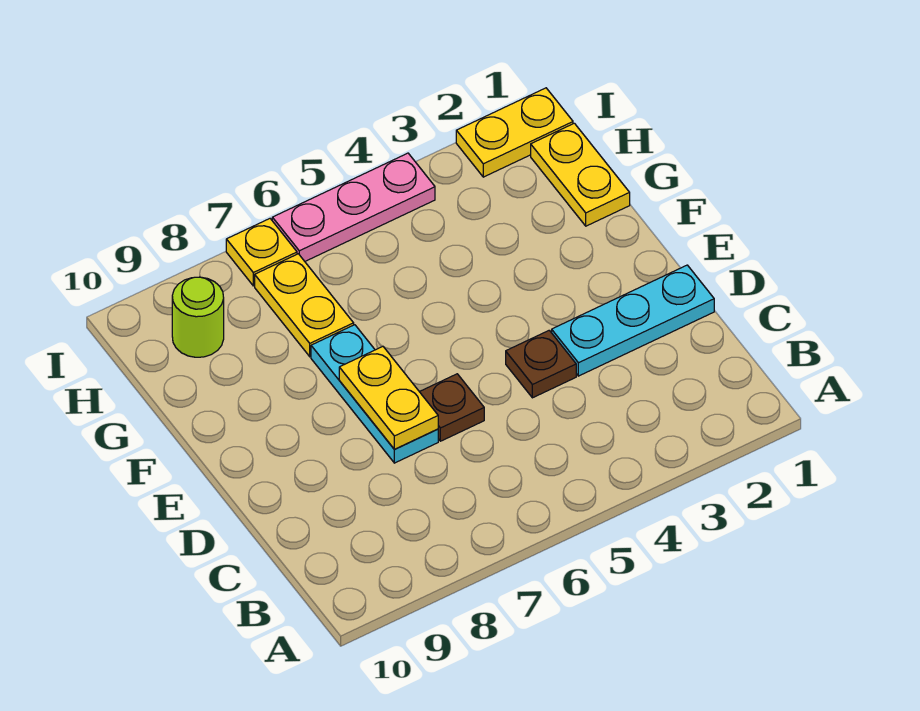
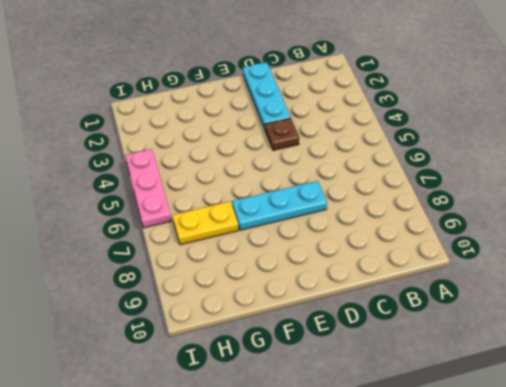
none -> brown 1x1 plate [420,374,484,441]
none -> yellow 1x2 plate [531,123,630,226]

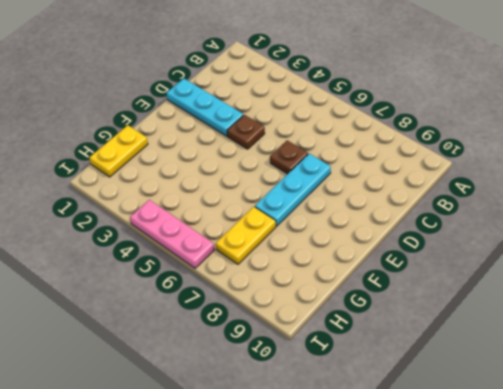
none -> lime 1x1 round brick [172,277,224,357]
none -> yellow 1x2 plate [456,88,573,177]

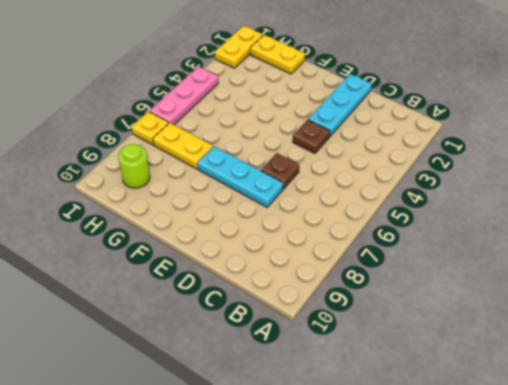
none -> yellow 1x2 plate [339,347,438,449]

